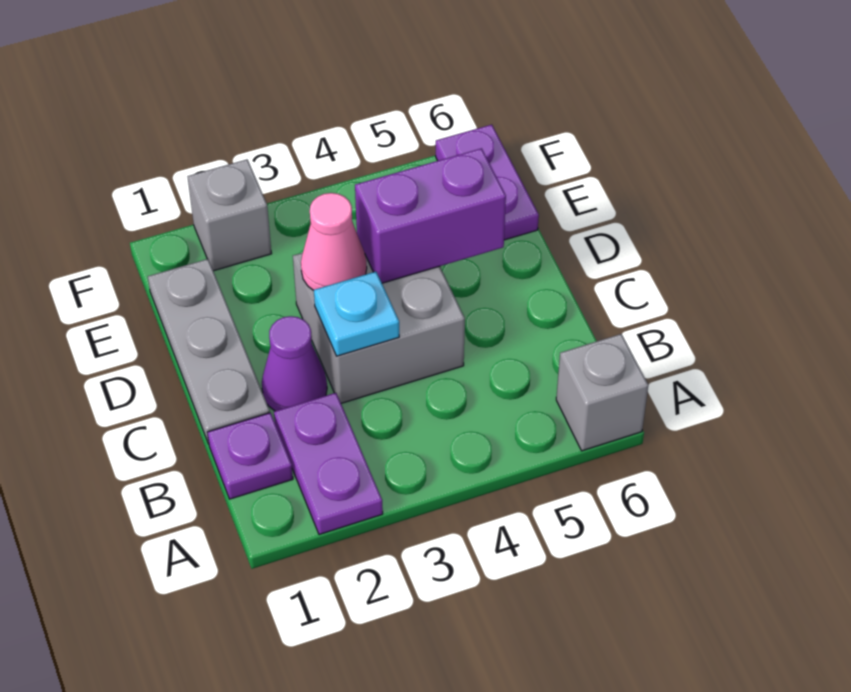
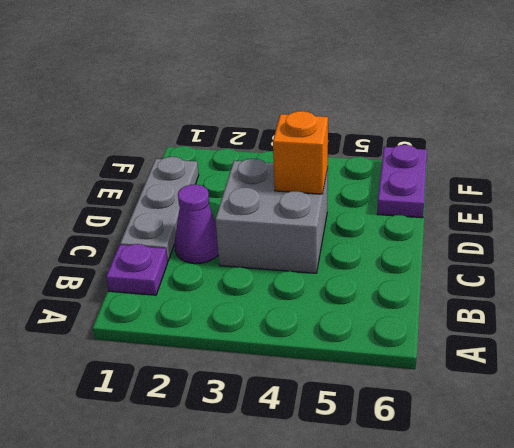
orange 1x1 brick [273,111,328,194] -> purple 1x2 brick [355,148,506,283]
none -> purple 1x2 plate [274,393,383,535]
none -> grey 1x1 brick [556,334,648,451]

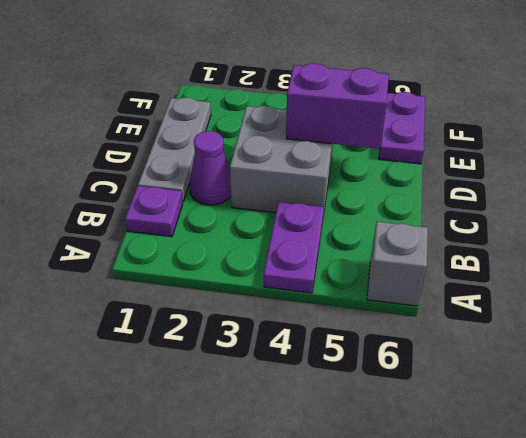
purple 1x2 plate [264,202,324,293] -> purple 1x2 plate moved to [274,393,383,535]
none -> grey 1x1 brick [187,159,272,271]
none -> cyan 1x1 plate [314,272,399,356]

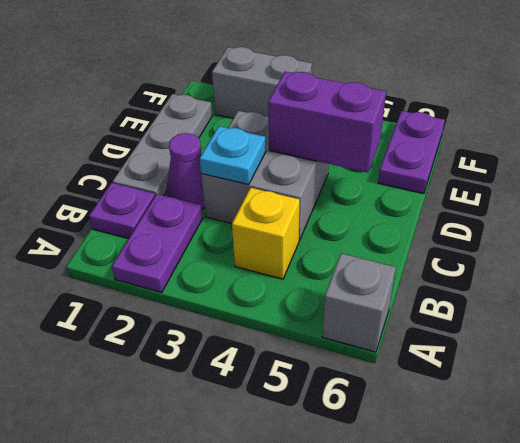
yellow 1x1 brick [232,188,300,279] -> none
grey 1x2 brick [212,47,312,119] -> grey 1x1 brick [187,159,272,271]
none -> pink 1x1 cone [301,193,367,290]

